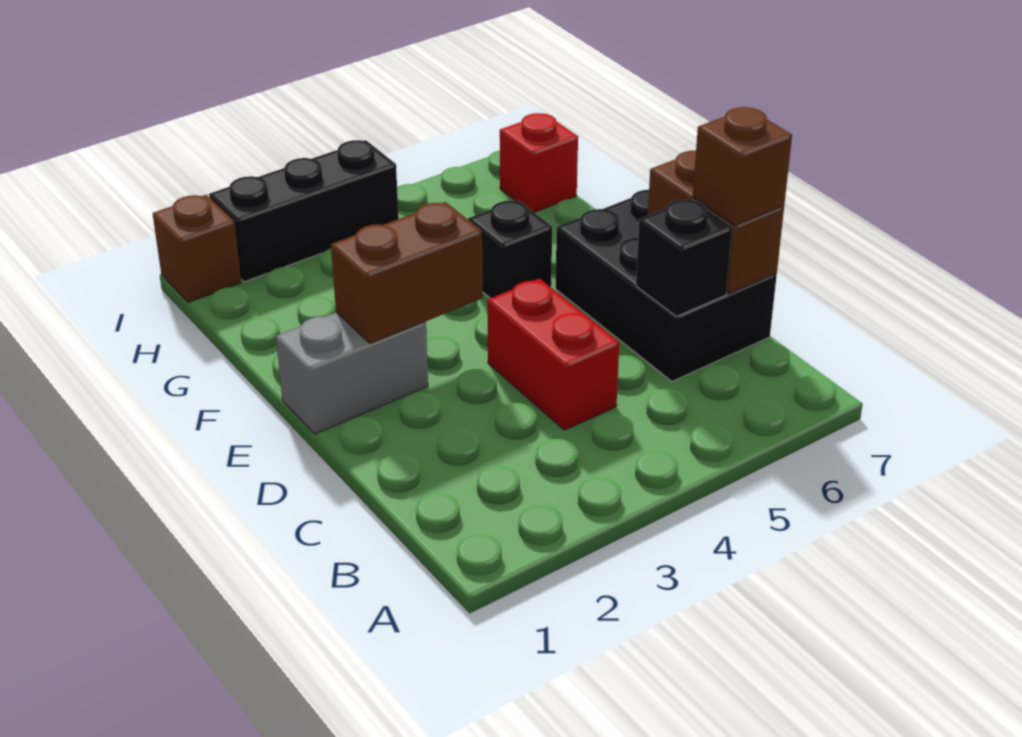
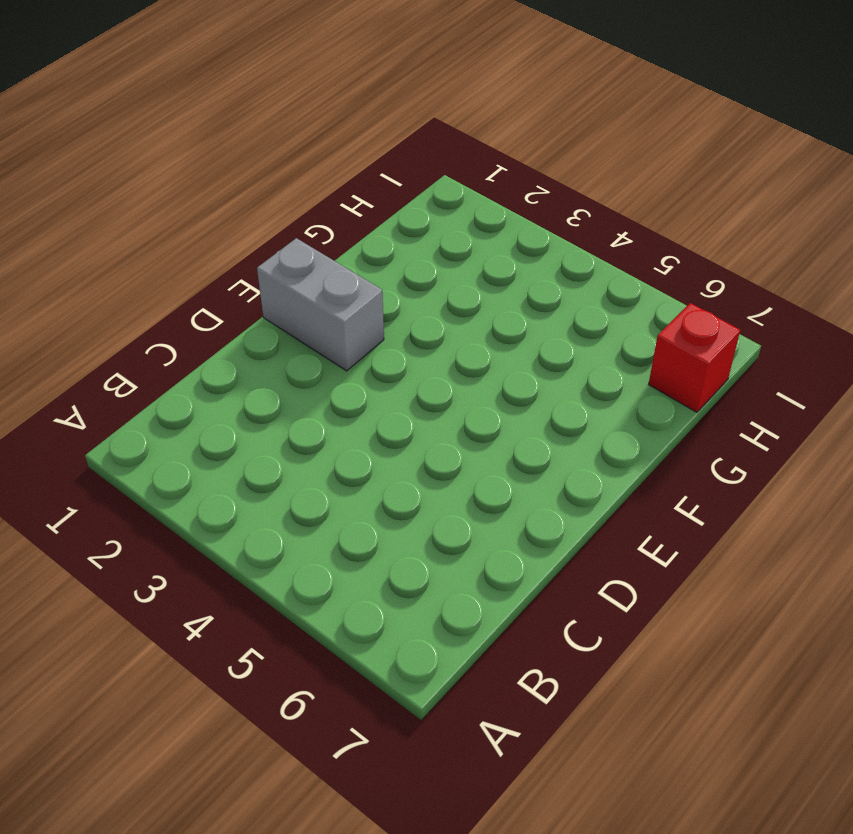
none -> red 1x2 brick [487,279,619,430]
none -> black 2x3 brick [555,190,777,381]

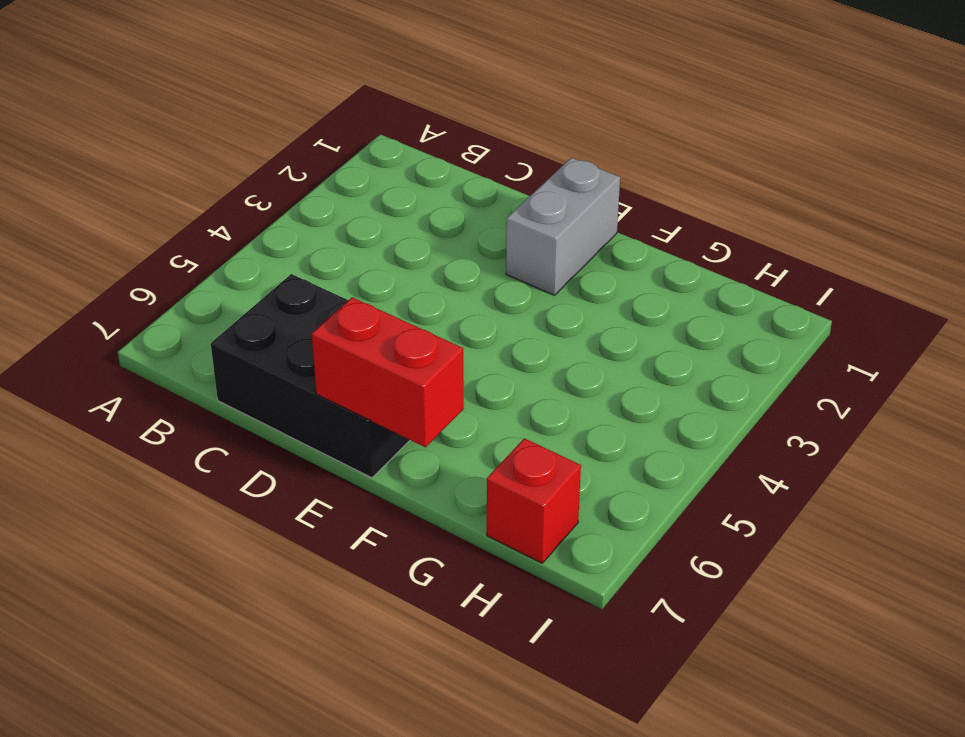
red 1x2 brick [312,297,464,447] -> red 1x2 brick moved to [487,279,619,430]
none -> black 1x1 brick [468,200,552,298]
none -> brown 1x1 brick [152,195,241,303]

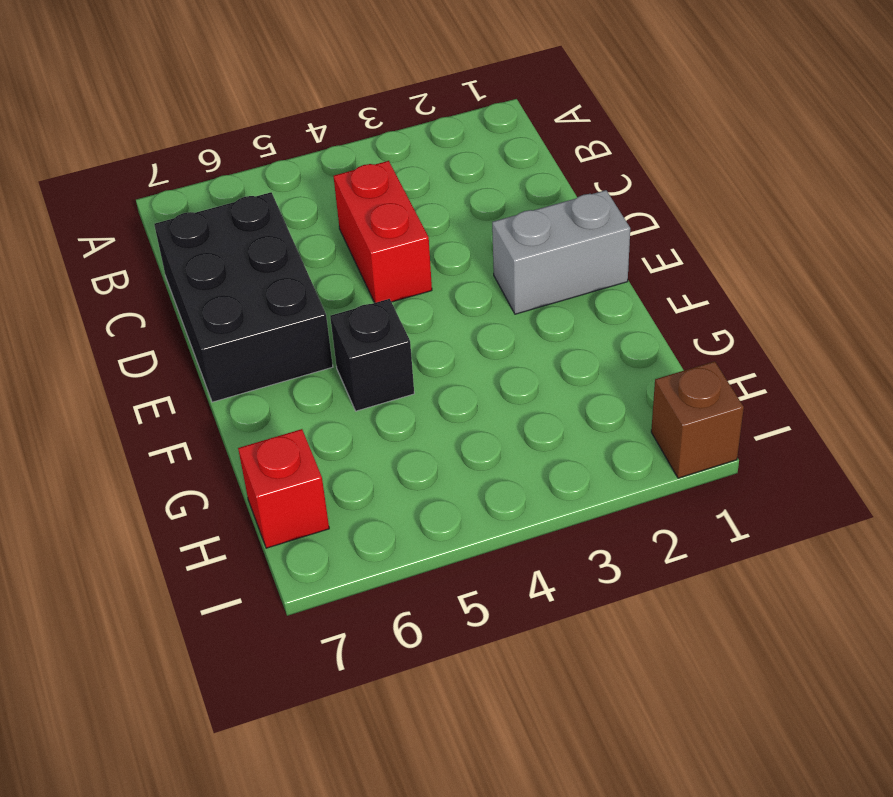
none -> black 1x3 brick [209,140,399,282]
none -> black 1x1 brick [636,199,732,317]

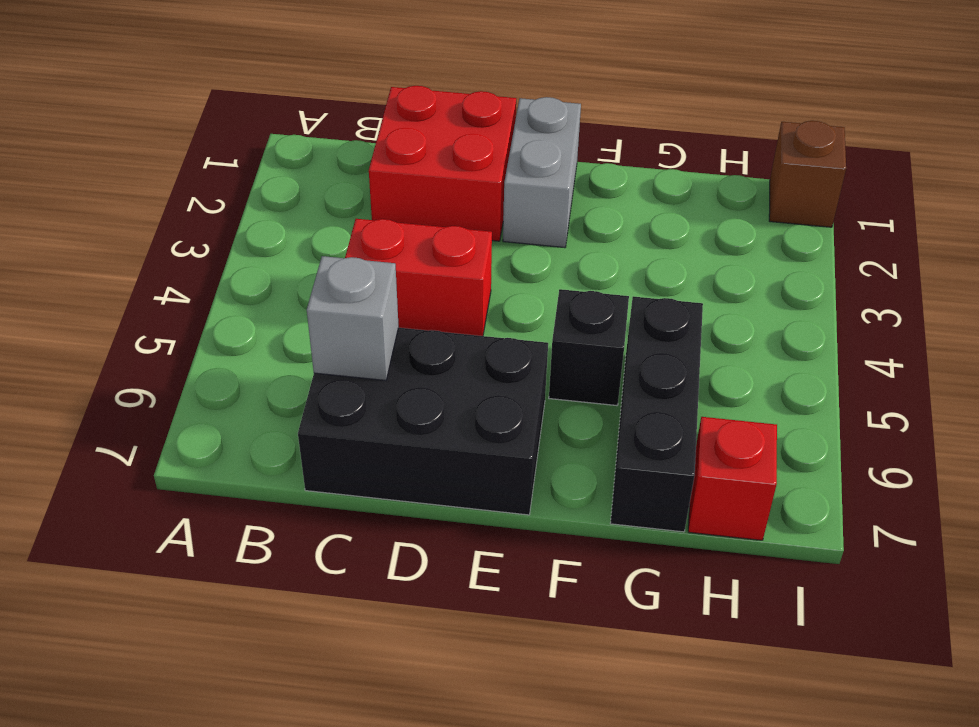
red 2x2 brick [369,86,516,241] -> none
grey 1x1 brick [307,256,399,381] -> black 1x1 brick [636,199,732,317]
black 1x3 brick [610,296,703,532] -> black 1x3 brick moved to [209,140,399,282]
none -> brown 1x2 brick [648,151,784,294]
none -> brown 1x2 brick [331,202,483,344]

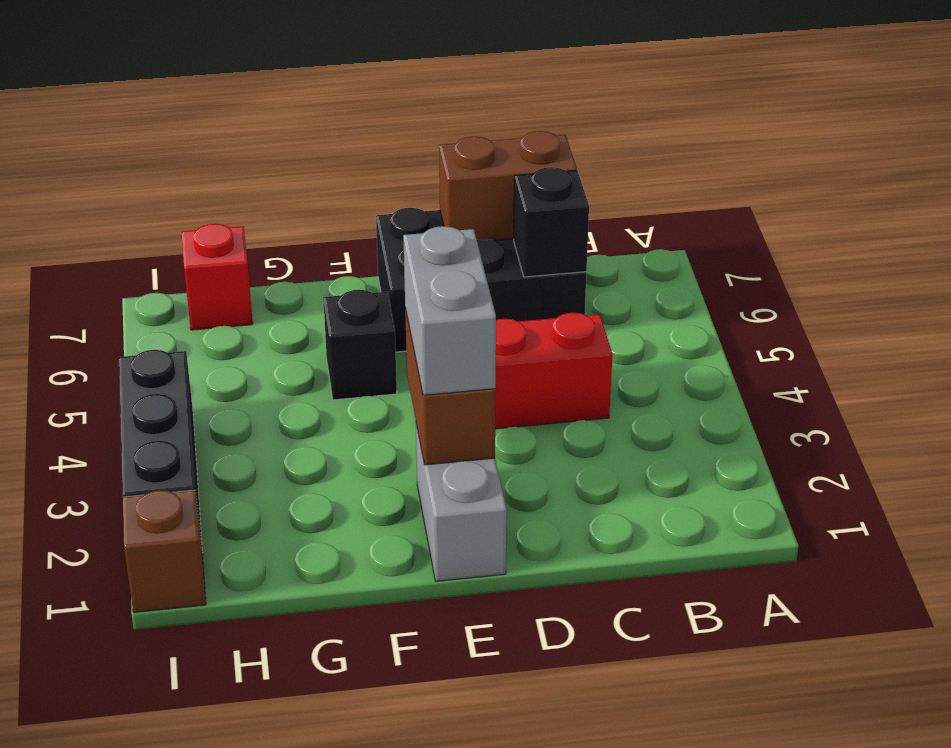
grey 1x2 brick [403,226,496,395] -> none
none -> brown 1x1 brick [693,107,792,226]

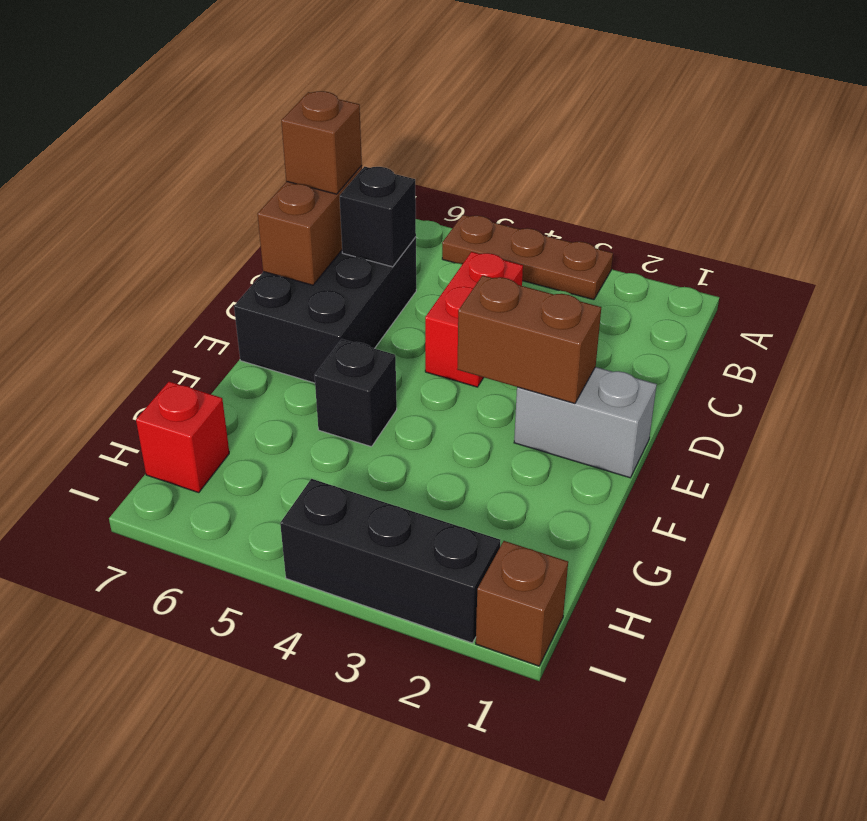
brown 1x3 plate [442,215,613,300] -> none

